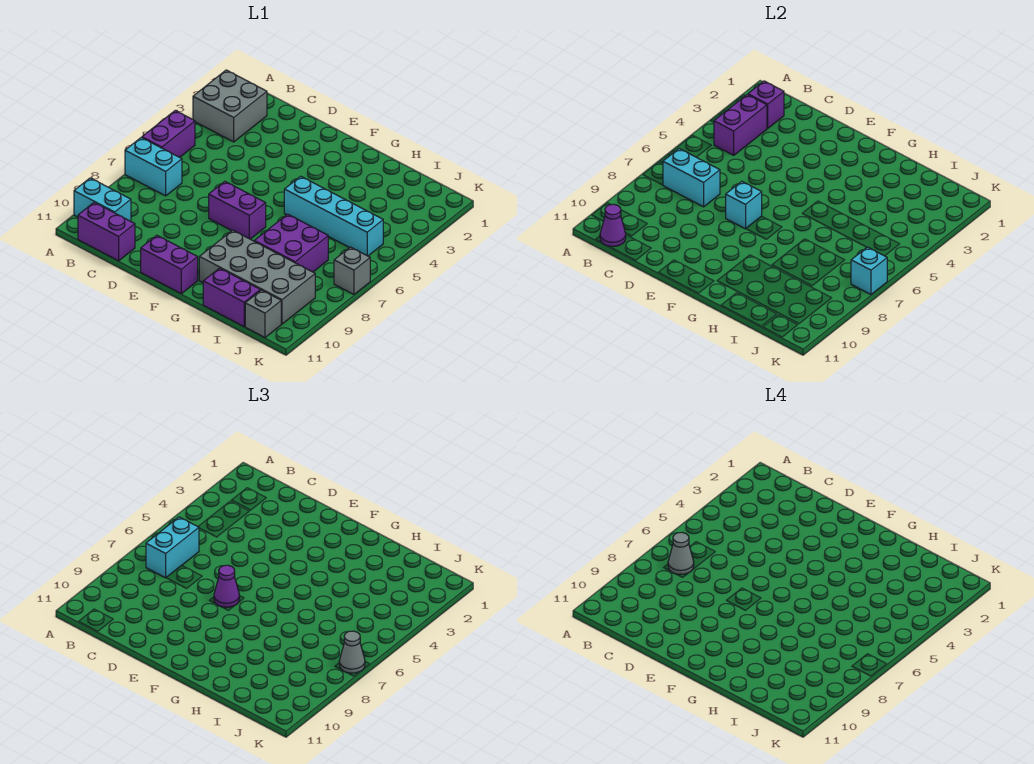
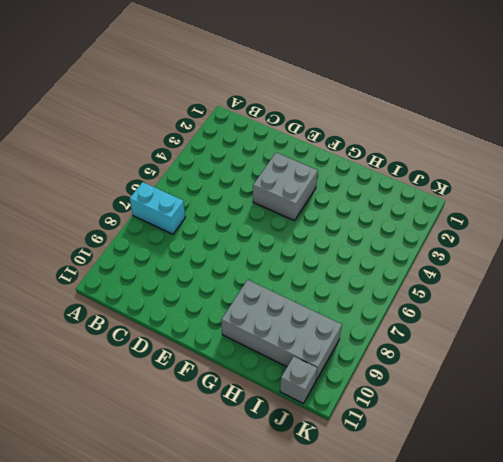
grey 2x2 brick [253,152,318,221] -> grey 2x2 brick moved to [193,70,267,142]
none -> purple 1x2 brick [142,111,195,157]
none -> cyan 1x2 brick [74,178,131,221]
none -> purple 1x2 brick [78,203,135,261]

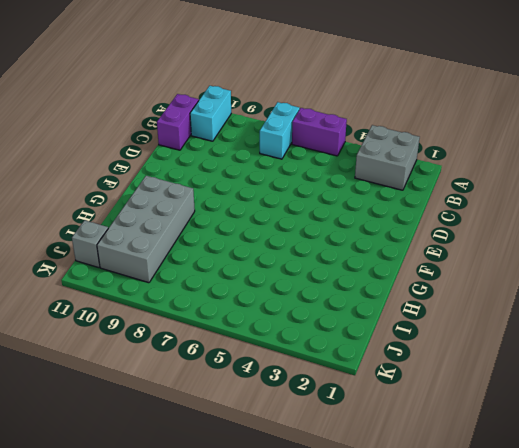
none -> purple 1x2 brick [209,181,266,239]
none -> purple 1x2 brick [141,235,198,294]
none -> cyan 1x4 brick [284,176,383,256]

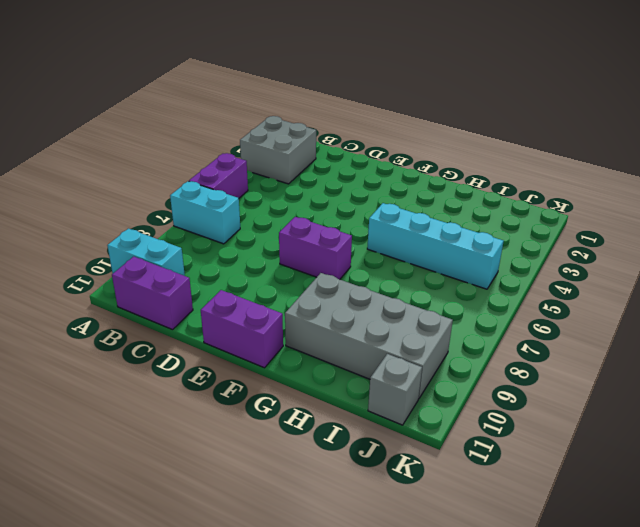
none -> purple 2x2 brick [254,214,328,272]
none -> purple 1x2 brick [203,268,260,326]
none -> grey 1x1 brick [334,247,370,294]

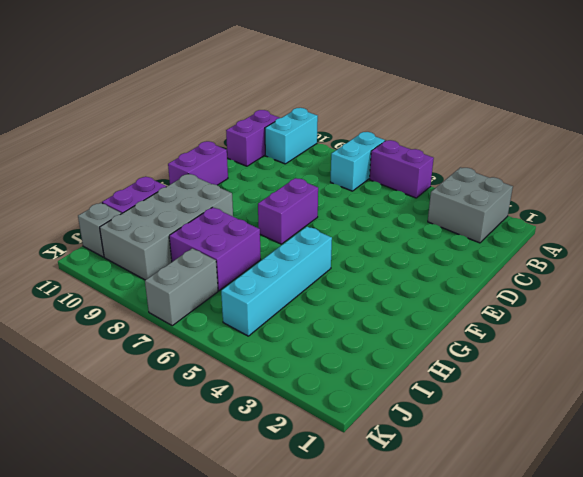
grey 1x2 brick [145,248,218,326] -> grey 1x1 brick [334,247,370,294]
none -> purple 1x1 brick [748,81,784,128]
none -> purple 1x2 brick [714,95,767,155]
none -> cyan 1x2 brick [663,149,720,207]

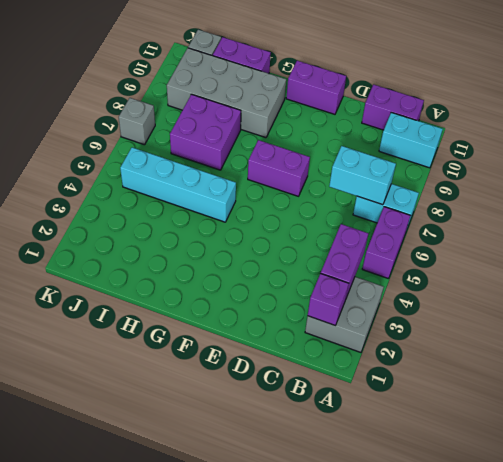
none -> purple 1x1 cone [600,204,626,246]
none -> cyan 1x1 brick [726,181,762,229]
none -> cyan 1x1 brick [851,247,887,294]

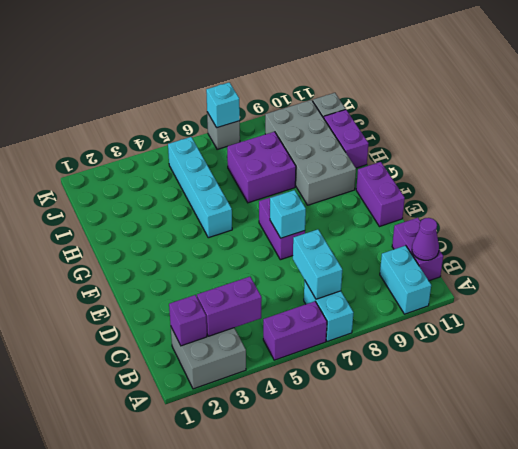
none -> cyan 1x2 brick [146,517,199,578]
none -> purple 1x1 cone [214,565,240,607]
none -> grey 1x1 cone [339,631,365,673]

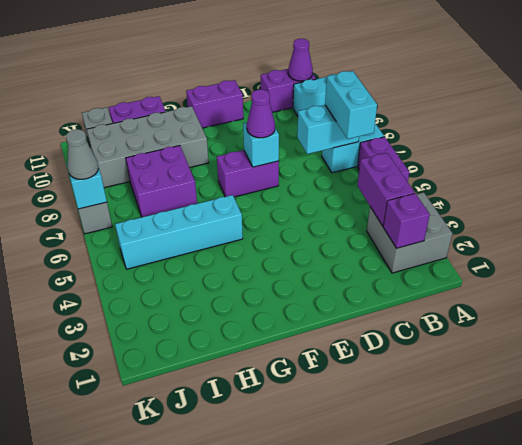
none -> grey 1x1 cone [668,533,694,574]

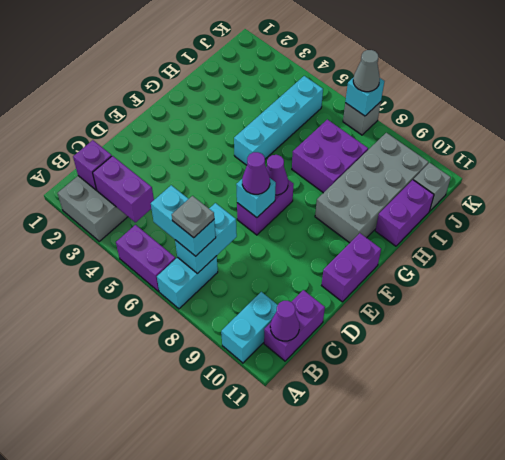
grey 1x1 plate [172,196,214,238] -> grey 1x1 cone [668,533,694,574]
purple 1x1 cone [266,155,288,195] -> none

